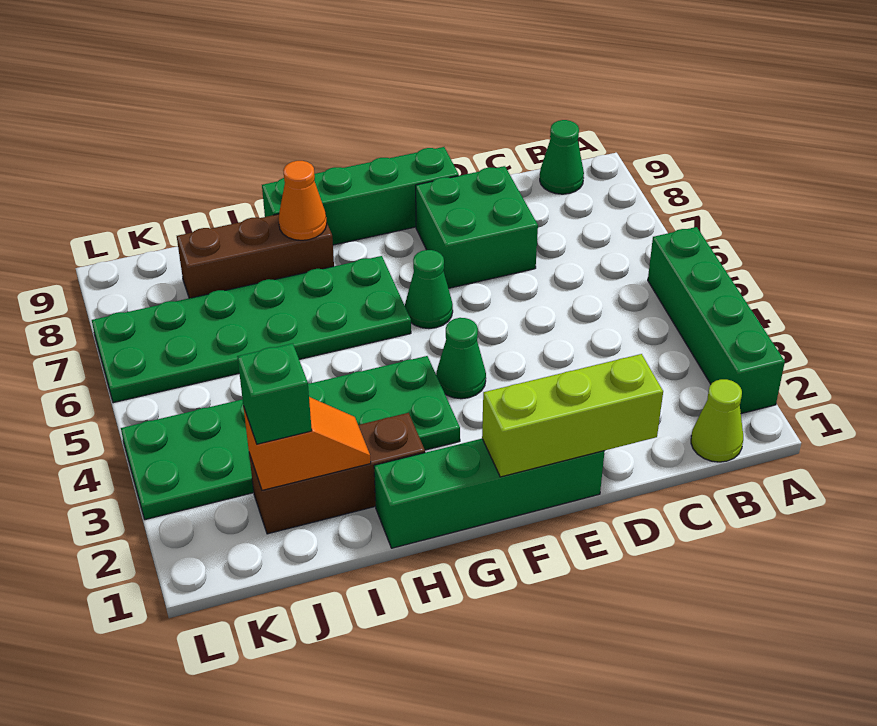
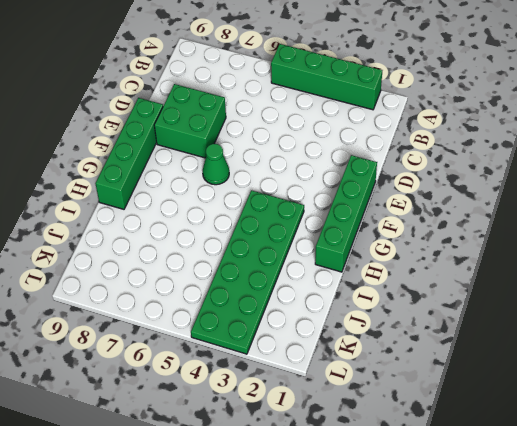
none -> lime 1x1 cone [691,379,743,462]
none -> green 1x1 cone [540,120,584,194]
none -> green 1x1 cone [436,318,486,399]

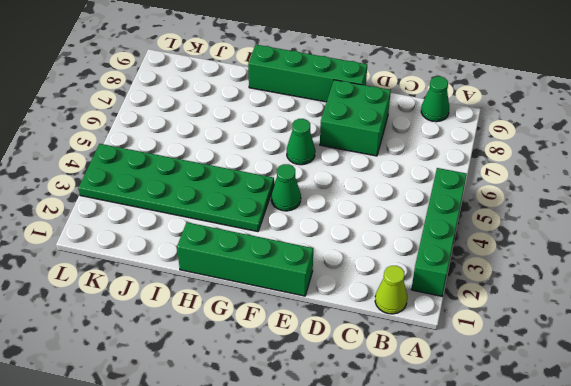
none -> green 2x6 plate [92,256,411,403]
none -> brown 1x3 brick [249,413,425,534]
none -> brown 1x3 brick [177,214,334,298]

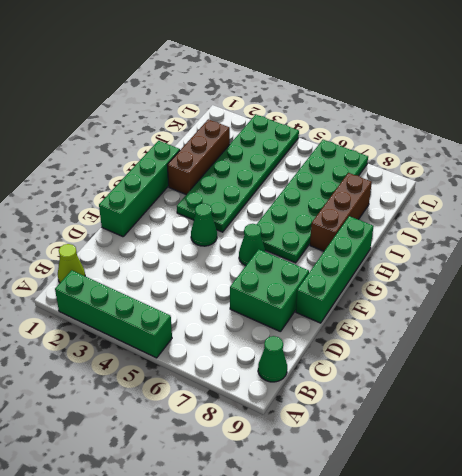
none -> lime 1x3 brick [482,354,663,477]
none -> orange 1x1 cone [279,161,327,240]
none -> orange 1x2 slope [243,397,371,490]

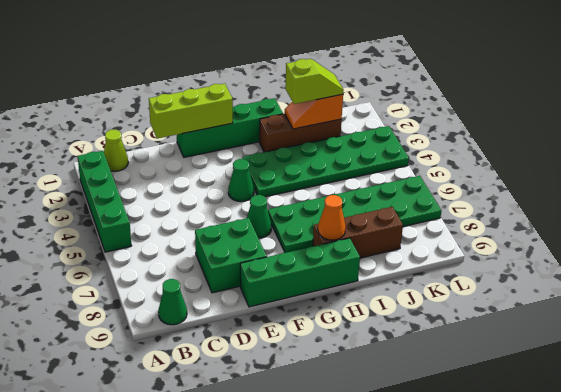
lime 1x2 slope [285,59,344,104] -> green 1x1 brick [237,343,312,444]

